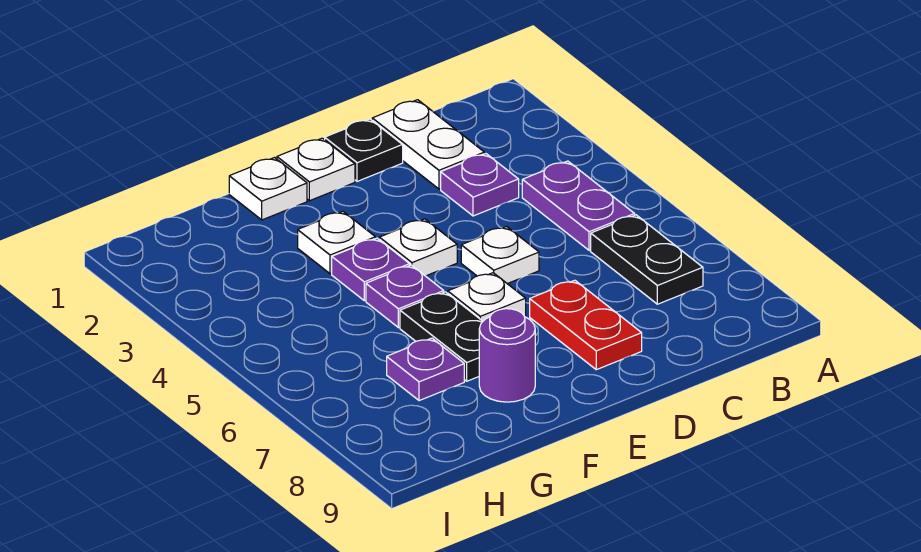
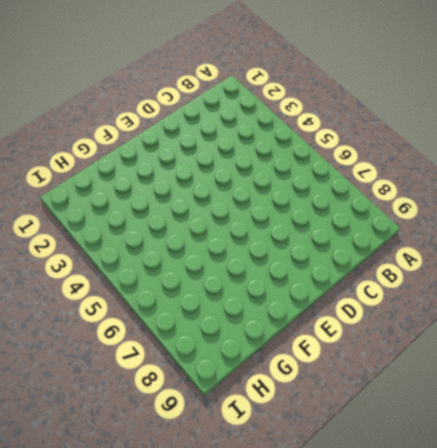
none -> purple 1x2 plate [522,161,635,250]
none -> black 1x2 plate [591,215,703,304]
none -> white 1x2 plate [372,100,484,189]

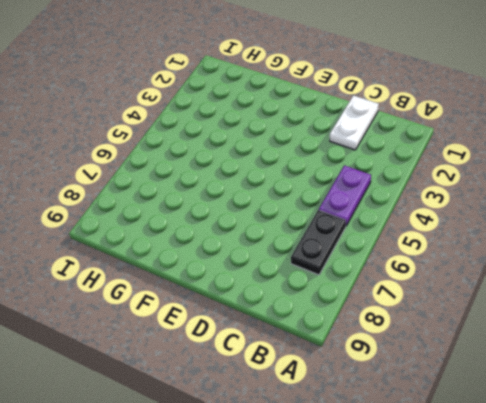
none -> purple 1x1 plate [441,154,519,216]
none -> black 1x1 plate [325,119,403,181]
none -> white 1x1 plate [461,227,539,284]

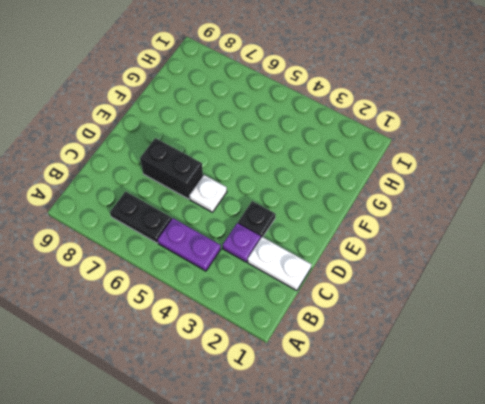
black 1x1 plate [238,201,275,237] -> black 1x1 plate moved to [325,119,403,181]
black 1x2 brick [140,138,203,199] -> red 1x2 plate [530,280,642,370]
none -> white 1x1 plate [277,138,355,201]
none -> white 1x1 plate [379,219,457,276]
none -> white 1x1 plate [448,273,526,321]

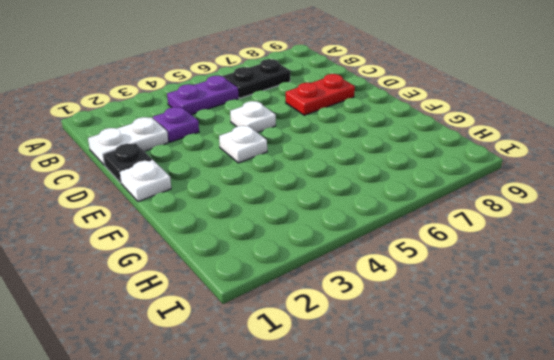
none -> white 1x1 plate [448,273,526,321]
none -> white 1x1 plate [229,158,307,220]
none -> white 1x1 plate [298,211,375,274]

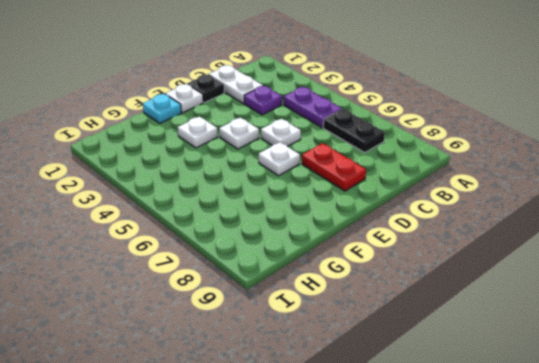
cyan 1x1 plate [143,94,181,123] -> white 1x1 plate [229,158,307,220]
none -> purple 1x1 plate [332,238,410,301]
none -> purple 1x1 plate [366,265,444,328]
none -> black 1x2 plate [400,292,483,381]

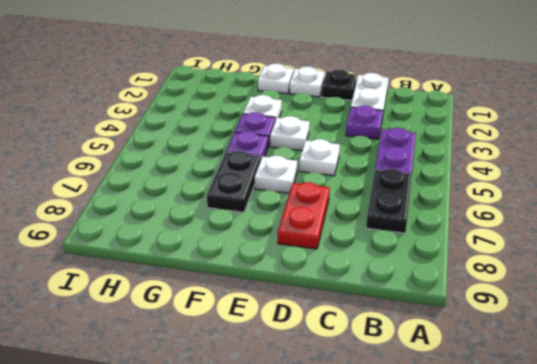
none -> purple 1x1 round brick [479,309,535,402]
none -> purple 1x1 plate [387,338,464,401]

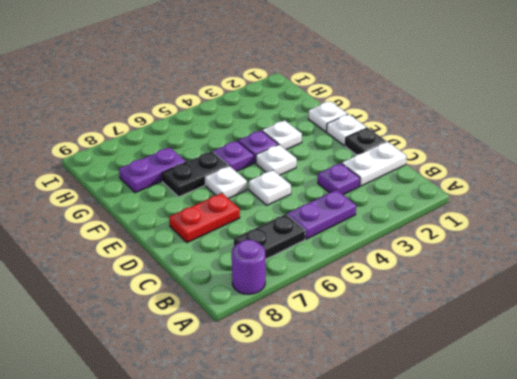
purple 1x1 round brick [232,240,265,294] -> purple 1x1 round brick moved to [479,309,535,402]
purple 1x2 plate [119,148,186,193] -> purple 1x1 plate [387,338,464,401]

